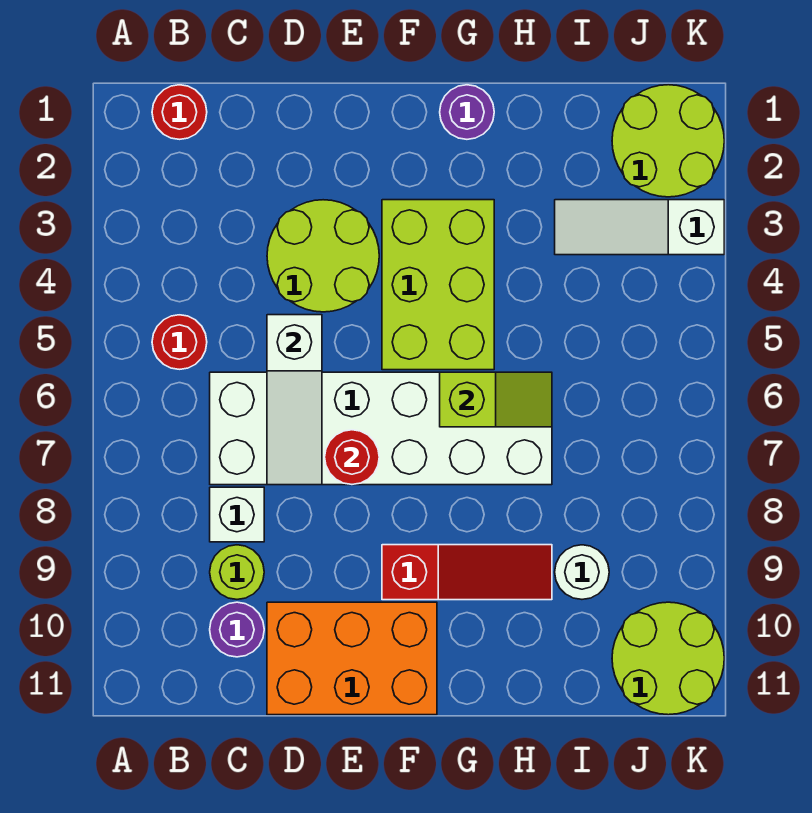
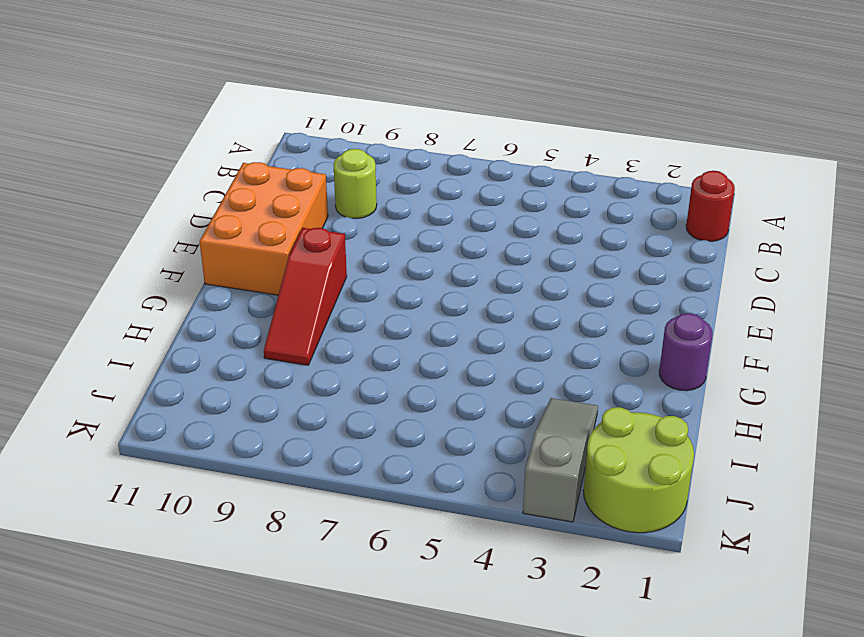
grey 1x3 slope [523,398,598,522] -> white 1x3 slope [555,200,724,255]
none -> red 1x1 round brick [152,315,207,369]
none -> white 2x6 brick [210,372,552,485]
none -> white 1x1 brick [210,487,264,542]

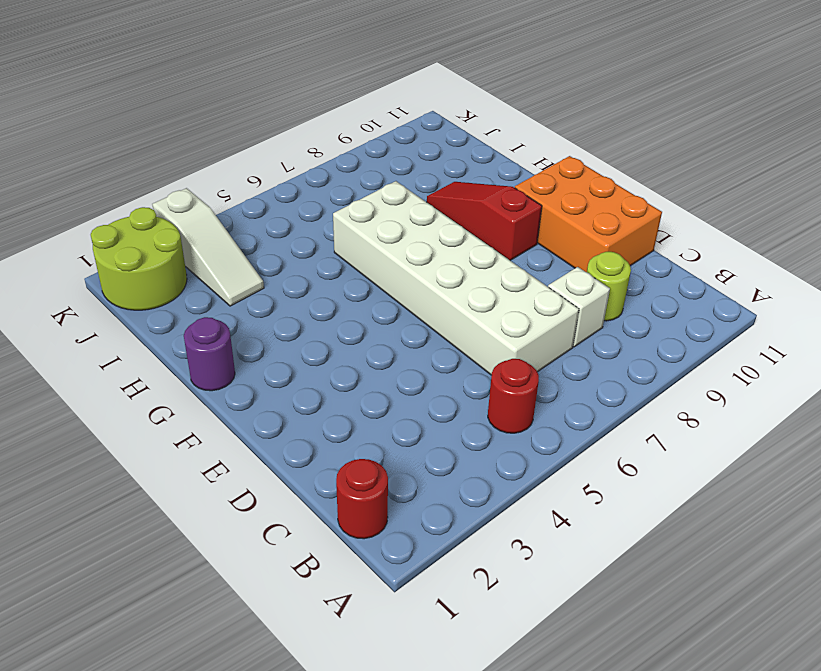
none -> purple 1x1 round brick [210,602,264,657]
none -> lime 2x2 round brick [267,200,379,312]
none -> lime 2x3 brick [382,200,494,370]

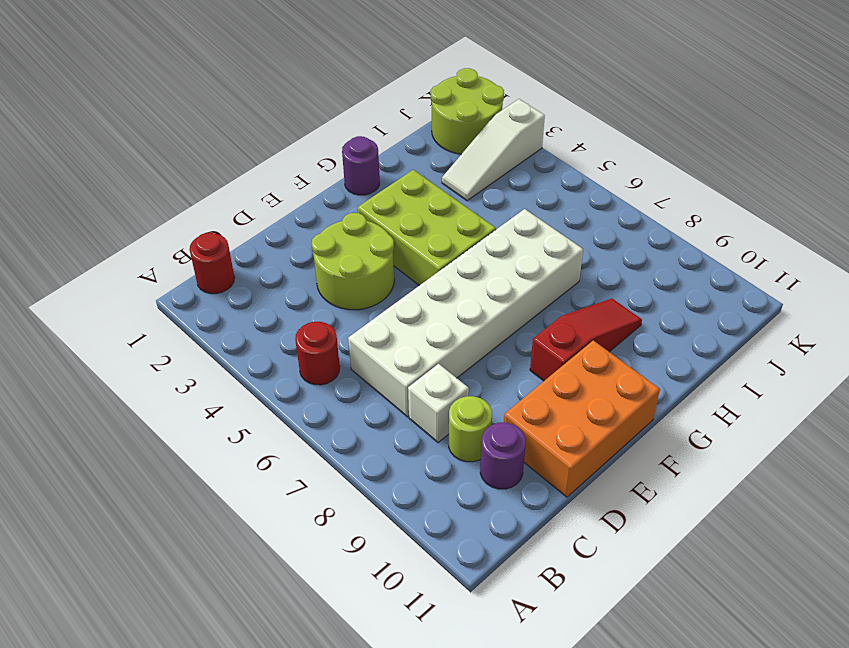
none -> white 1x1 round brick [555,545,609,599]
none -> lime 2x2 round brick [612,602,724,715]
none -> white 1x3 slope [267,315,322,485]

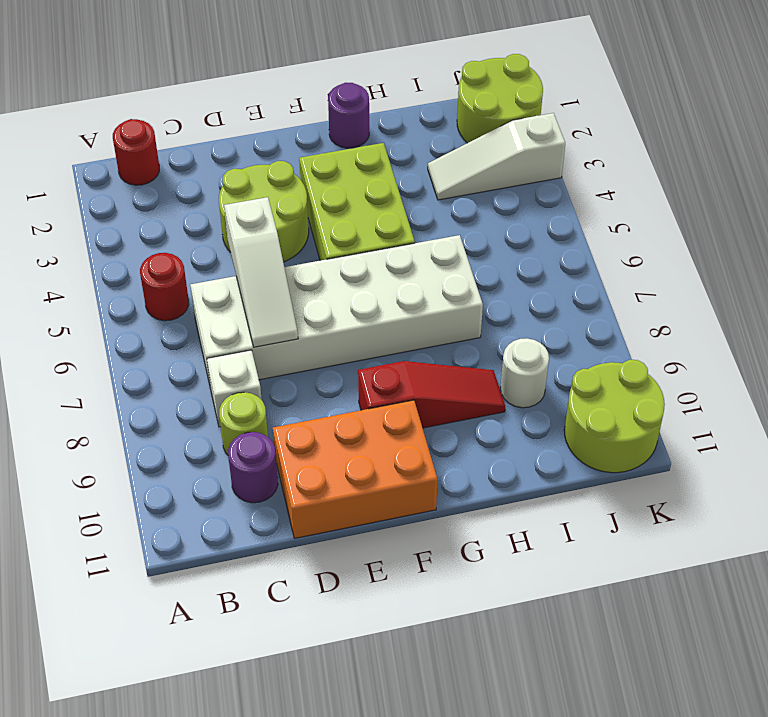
none -> red 1x1 round brick [325,430,379,485]
none -> lime 1x2 slope [440,372,552,427]

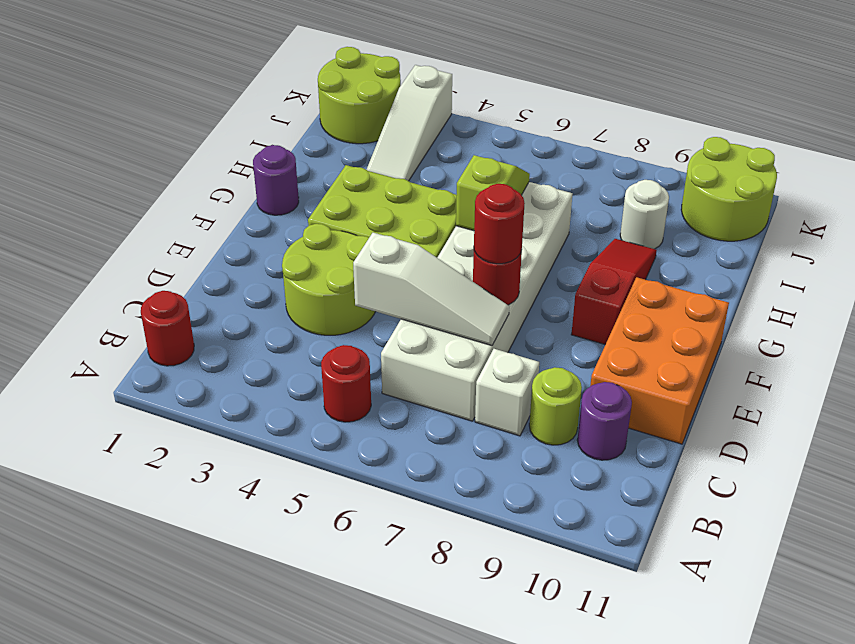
red 1x1 round brick [474,184,525,264] -> none

